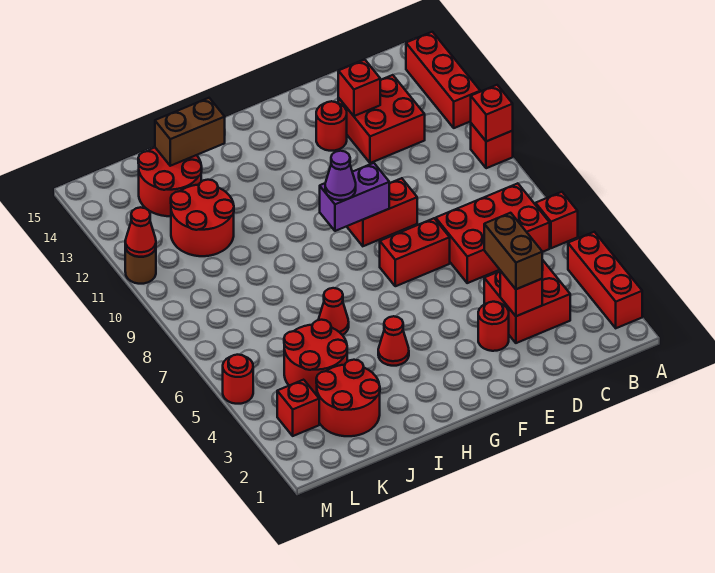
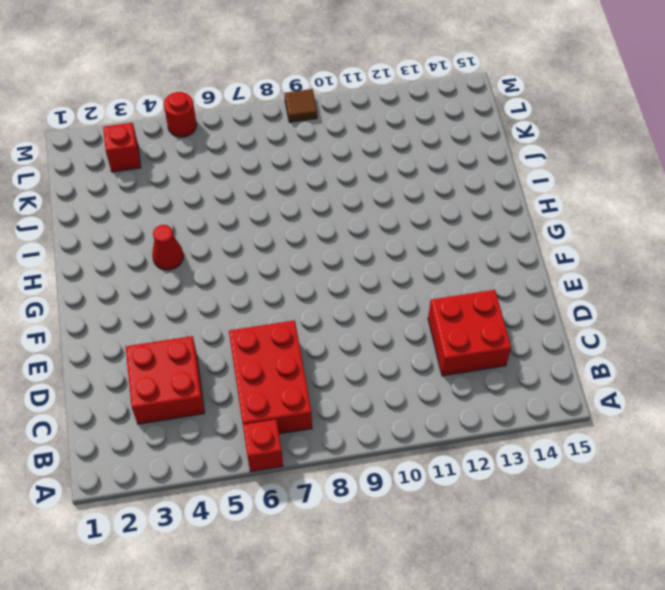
brown 1x1 tile [285,89,317,122] -> none
none -> red 1x3 brick [568,232,642,328]
none -> red 1x1 brick [471,123,513,168]
none -> red 1x3 brick [406,32,480,128]

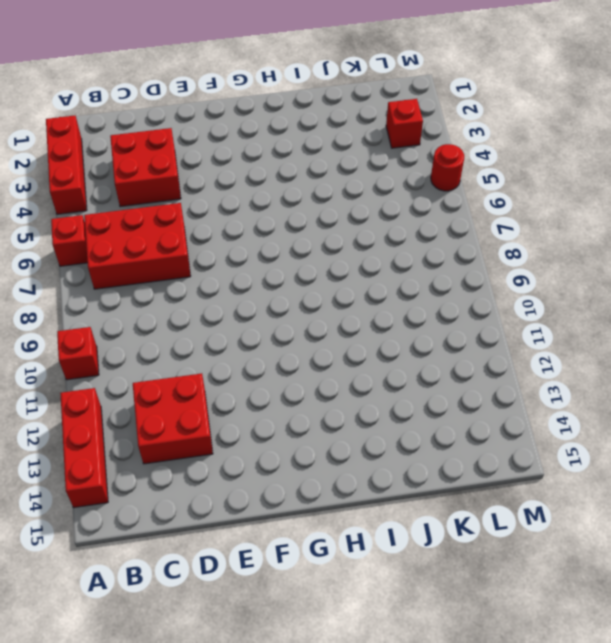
none -> red 1x1 round brick [478,302,509,351]
none -> red 1x2 brick [380,218,450,286]
none -> red 1x2 brick [347,178,417,246]

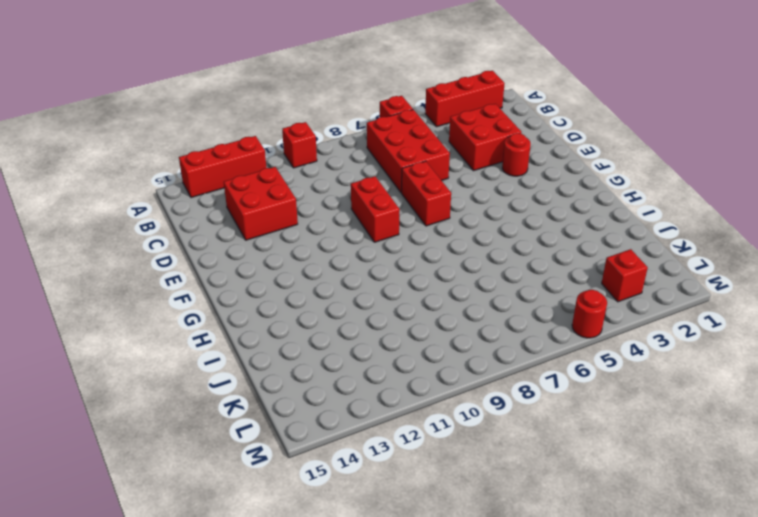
none -> red 1x1 round brick [316,101,347,151]
none -> red 1x1 cone [378,316,409,366]
none -> red 1x1 cone [318,288,349,335]

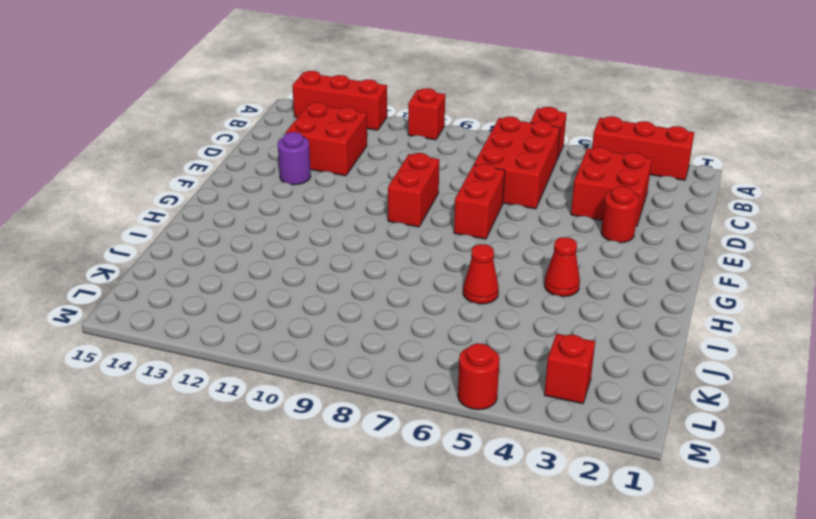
purple 1x1 round brick [278,132,311,185] -> red 1x1 round brick [316,101,347,151]
none -> red 2x2 round brick [316,360,380,436]
none -> red 2x2 round brick [284,320,347,395]
none -> red 2x2 round brick [171,180,234,256]

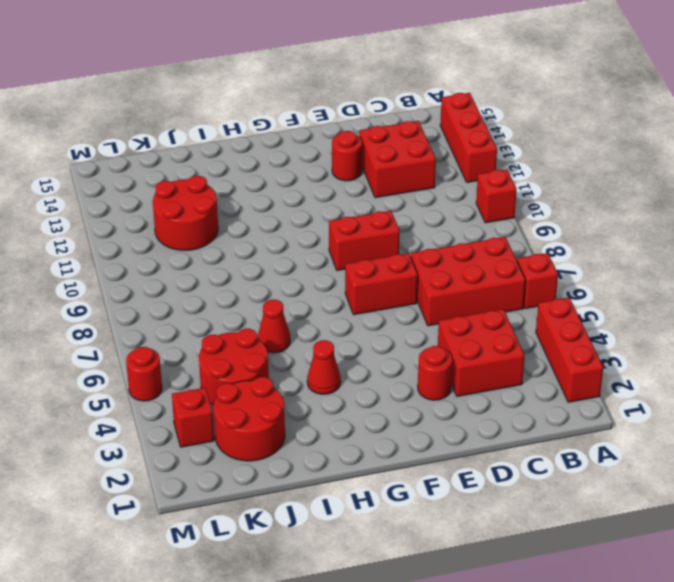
none -> red 2x2 round brick [138,147,202,216]
none -> brown 1x1 round brick [125,246,156,284]
none -> red 1x1 brick [471,85,513,141]

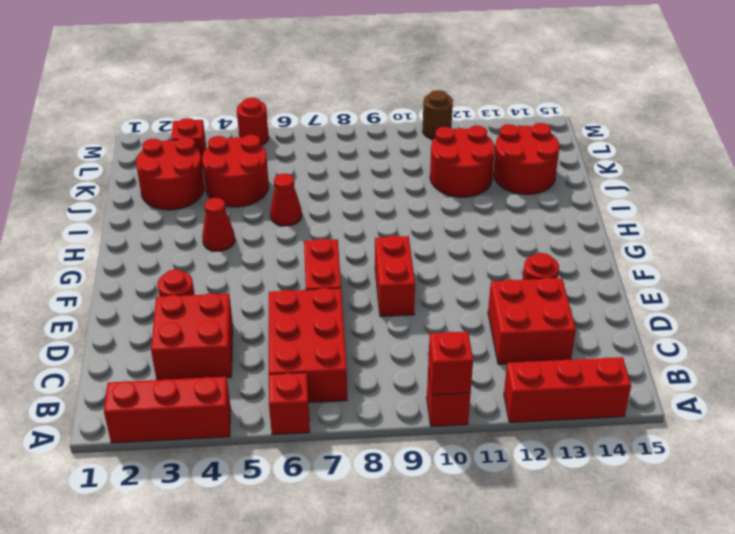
none -> red 1x1 brick [500,271,542,316]
none -> red 1x1 brick [338,60,380,116]
none -> purple 1x2 brick [320,163,389,231]

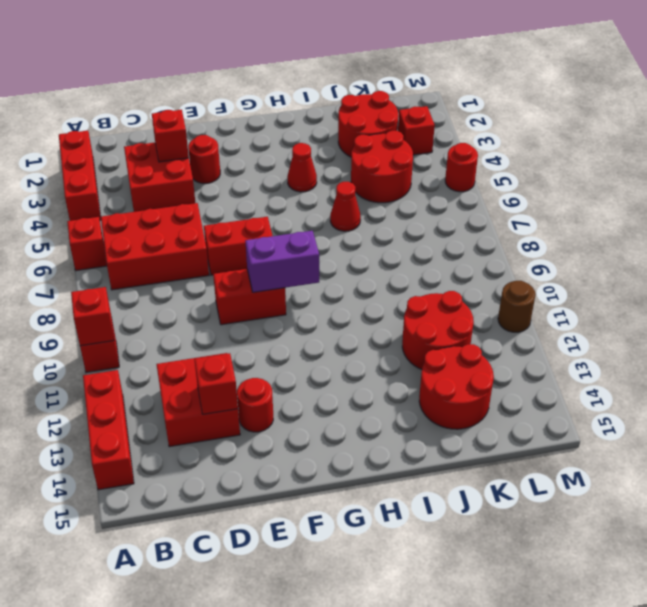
none -> brown 1x2 brick [155,98,225,166]
none -> red 1x1 cone [125,207,156,257]
none -> brown 1x2 brick [484,213,542,289]

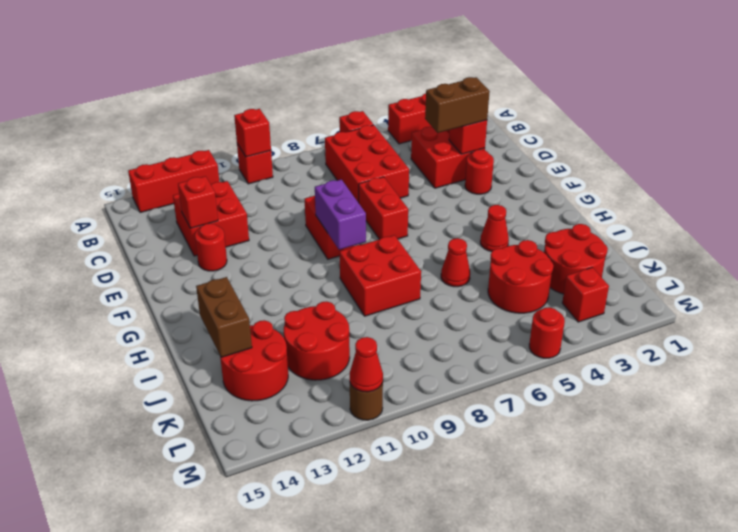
red 2x2 brick [340,235,421,316] -> none
none -> purple 1x1 cone [325,151,356,200]

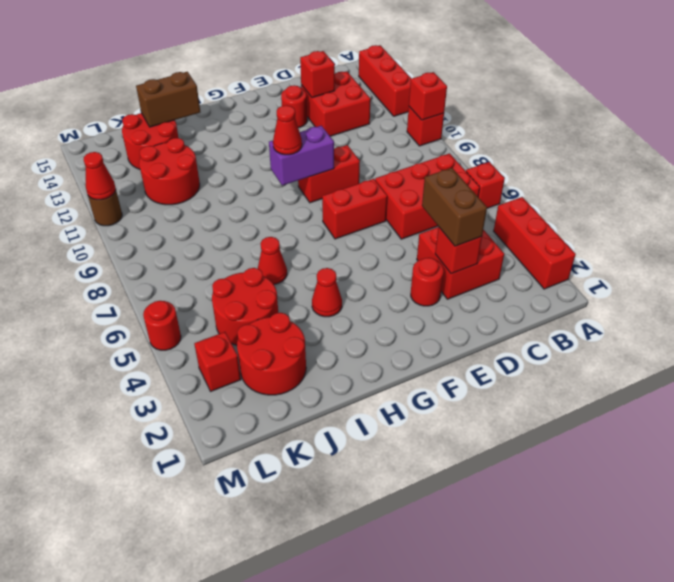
red 1x1 cone [273,105,302,155] -> purple 1x1 cone [325,151,356,200]

